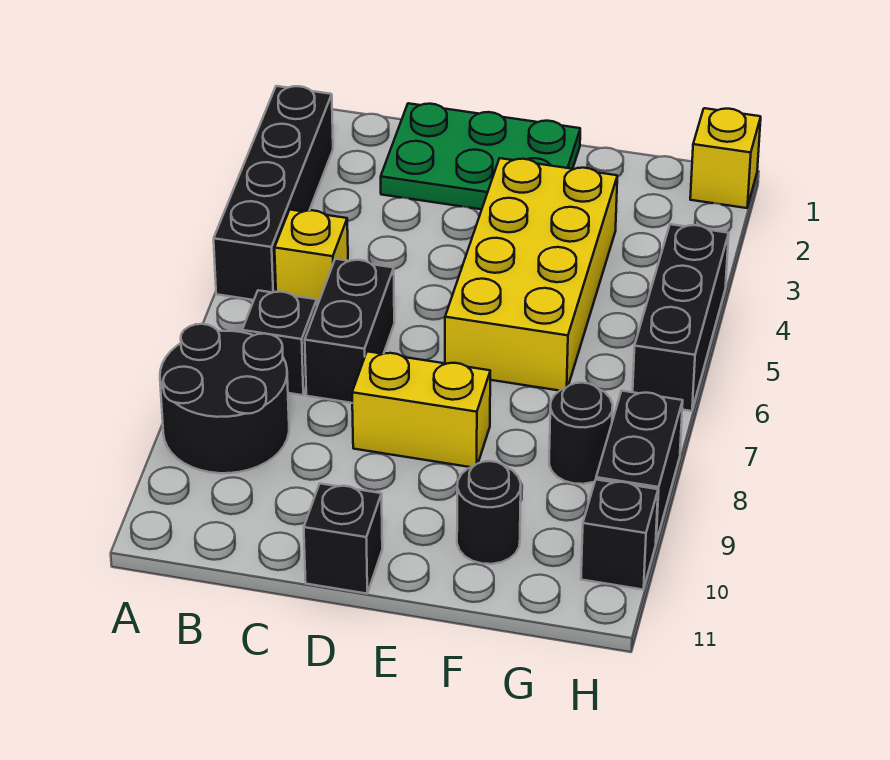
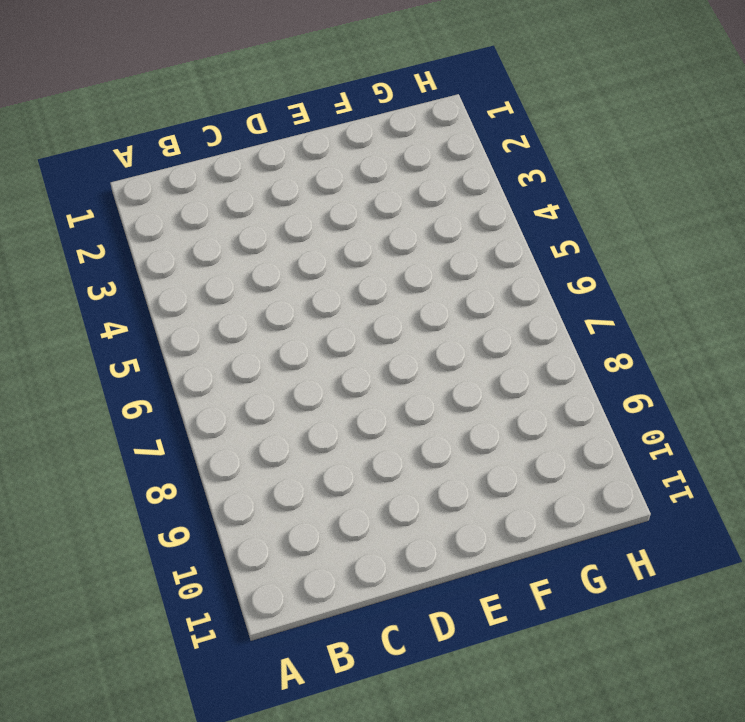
none -> black 1x4 brick [214,86,333,300]
none -> black 2x2 round brick [160,324,289,473]
none -> yellow 1x1 brick [275,210,348,306]

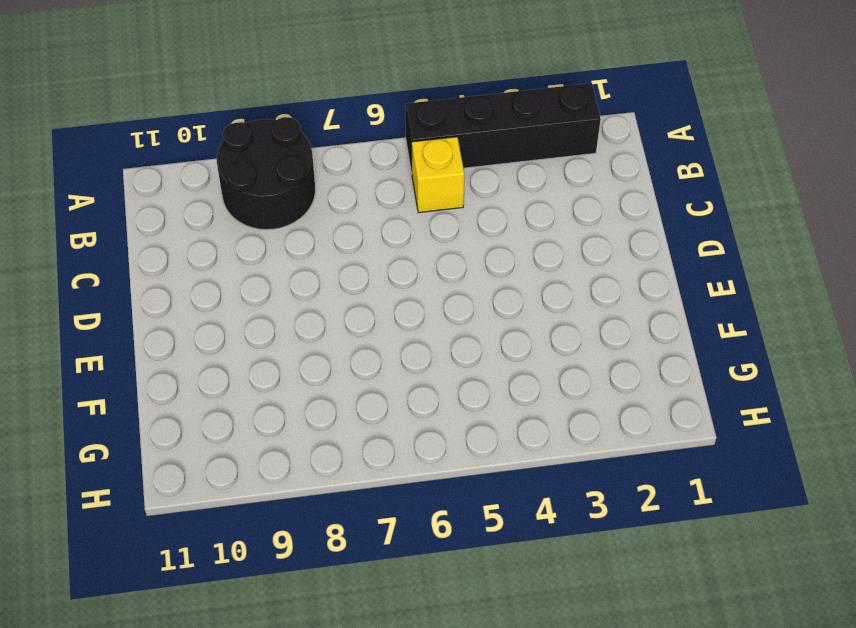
none -> black 1x1 brick [242,290,317,395]
none -> green 2x3 plate [381,103,580,209]
none -> black 1x2 brick [305,259,394,403]

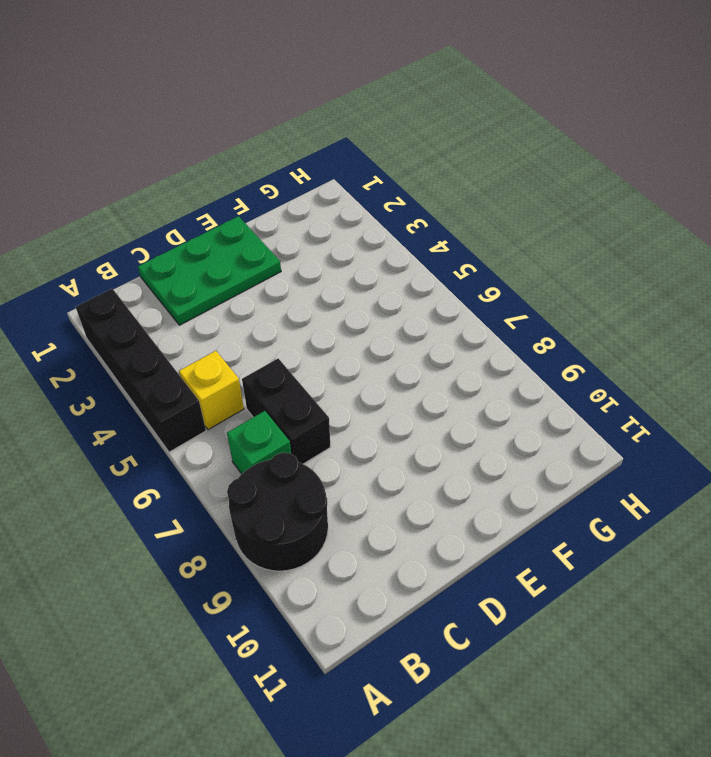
green 1x1 brick [227,411,291,474] -> black 1x1 brick [242,290,317,395]
none -> yellow 1x2 brick [352,351,490,467]
none -> black 1x1 brick [304,484,382,594]
none -> yellow 2x4 brick [445,158,617,391]

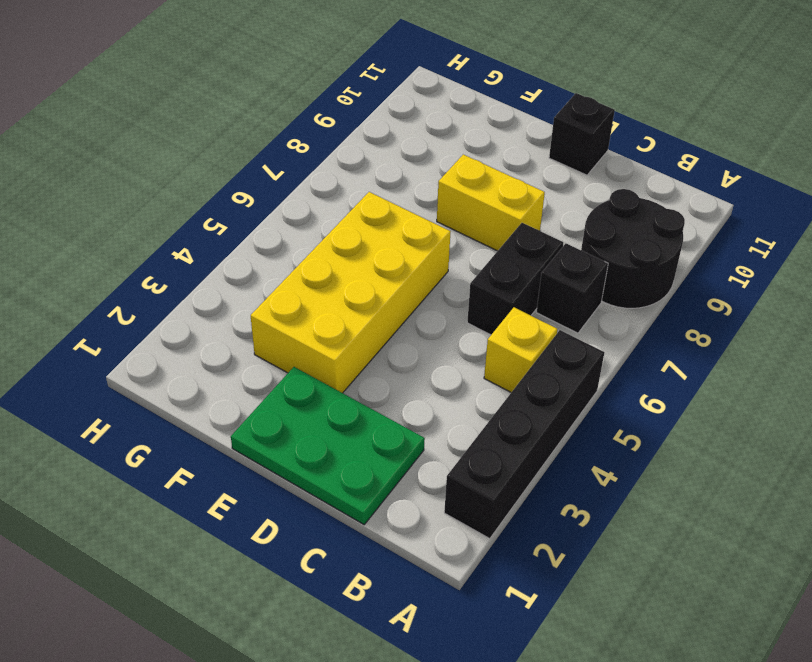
none -> black 1x1 round brick [457,461,521,564]
none -> black 1x1 round brick [549,383,613,484]
none -> yellow 1x1 brick [690,108,761,208]

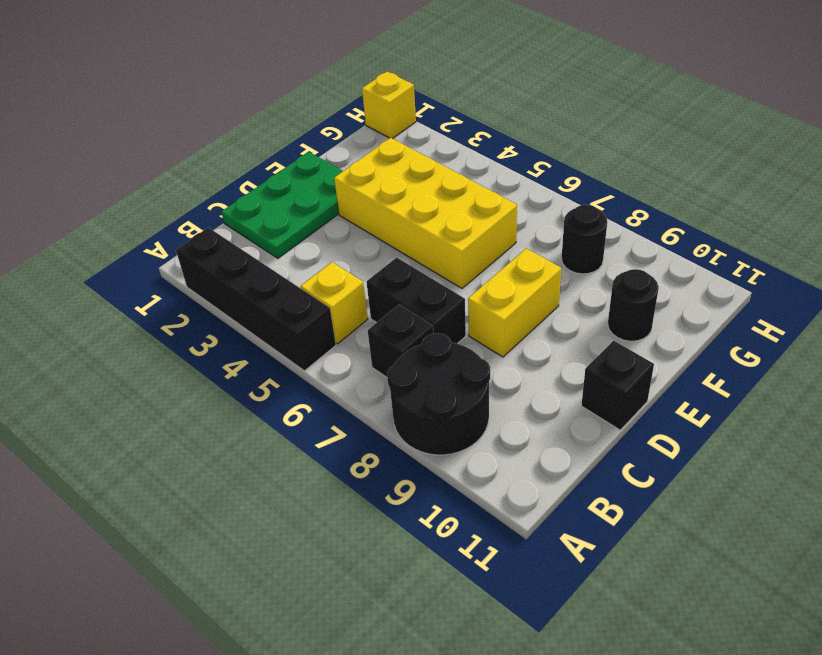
none -> black 1x3 brick [633,224,729,411]
none -> black 1x2 brick [596,391,683,542]
none -> black 1x1 brick [581,480,658,589]

